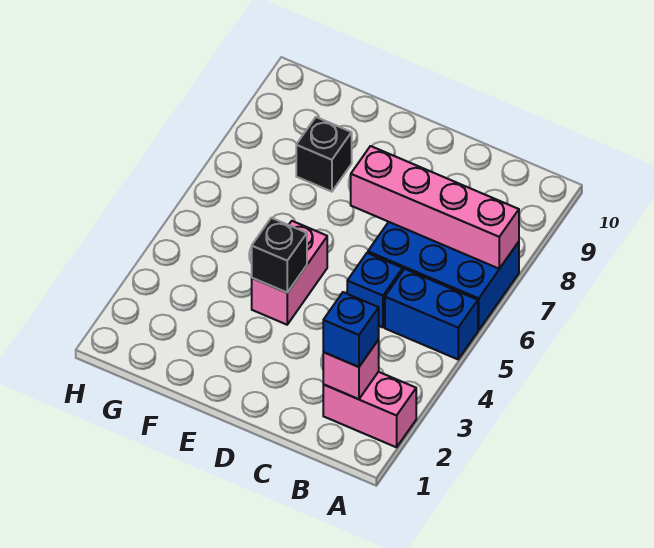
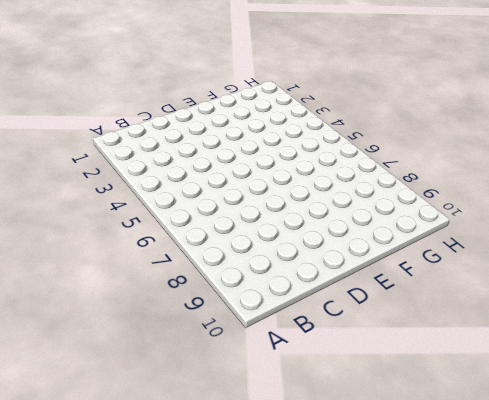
none -> pink 1x2 brick [323,372,416,447]
none -> blue 1x2 brick [385,269,478,359]

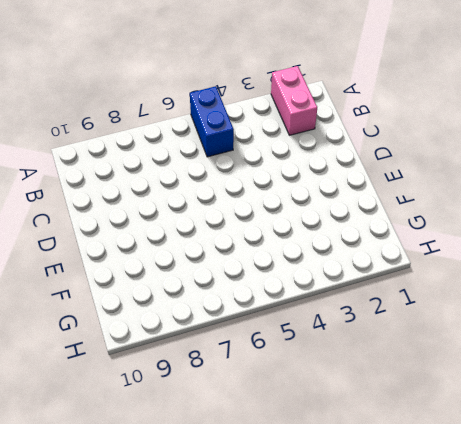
none -> blue 2x3 brick [368,222,519,330]
none -> blue 1x1 brick [347,253,403,327]

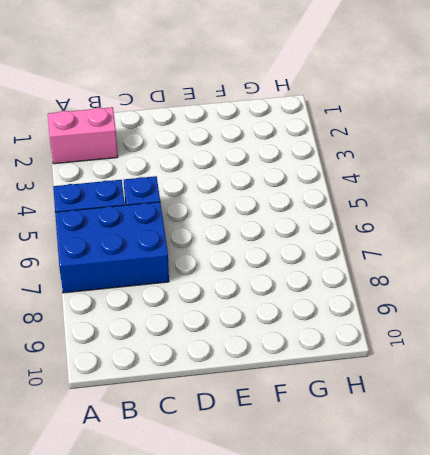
none -> pink 1x2 brick [252,221,327,325]
none -> black 1x1 brick [296,117,352,192]

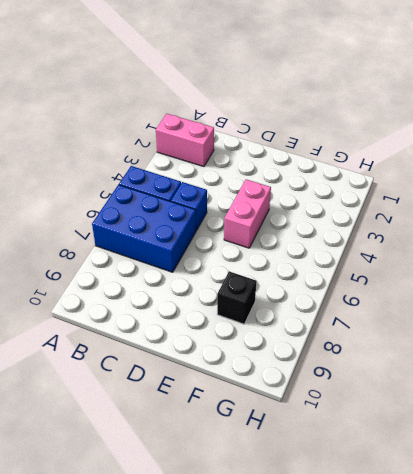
none -> pink 1x4 brick [351,146,519,269]
none -> pink 1x1 brick [323,340,379,399]

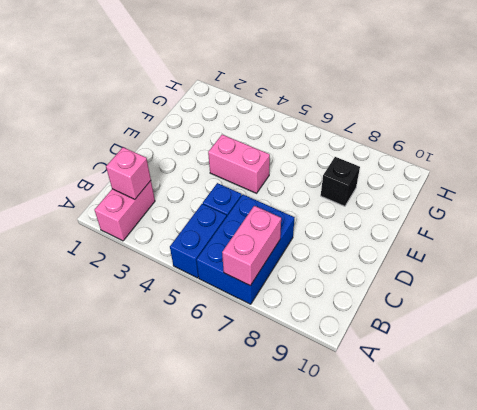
pink 1x2 brick [222,206,281,286] -> pink 1x4 brick [351,146,519,269]
none -> black 1x1 brick [252,218,307,292]
none -> blue 1x1 brick [323,292,379,367]

